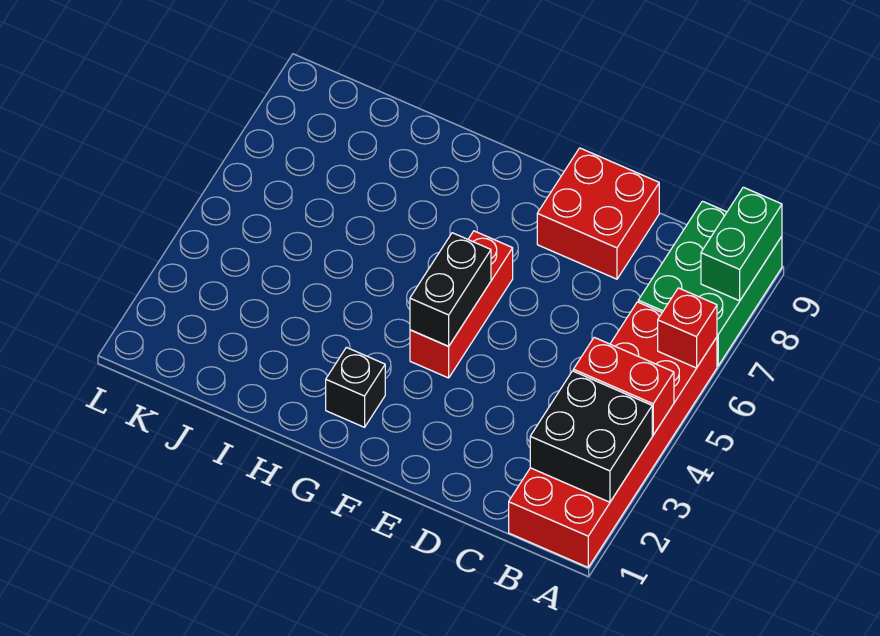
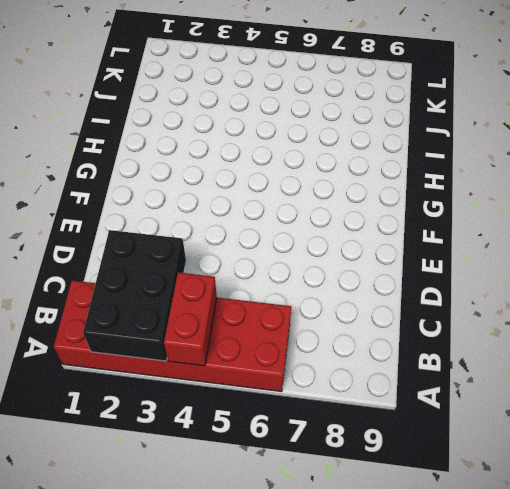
black 2x3 brick [83,230,186,361] -> black 2x2 brick [530,371,652,502]
none -> green 2x3 brick [638,201,782,366]
none -> red 2x2 brick [537,148,659,279]

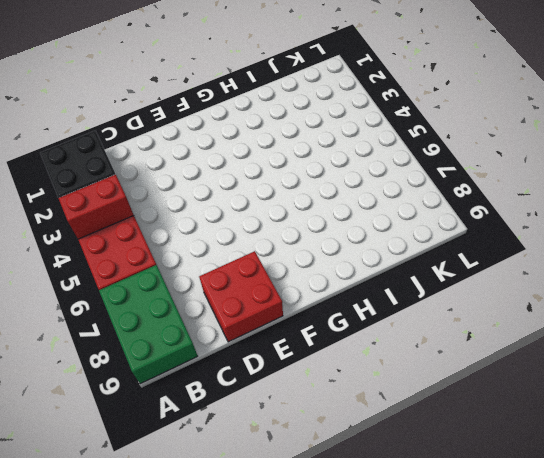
none -> red 1x3 brick [410,231,513,378]
none -> black 1x1 brick [326,347,385,427]

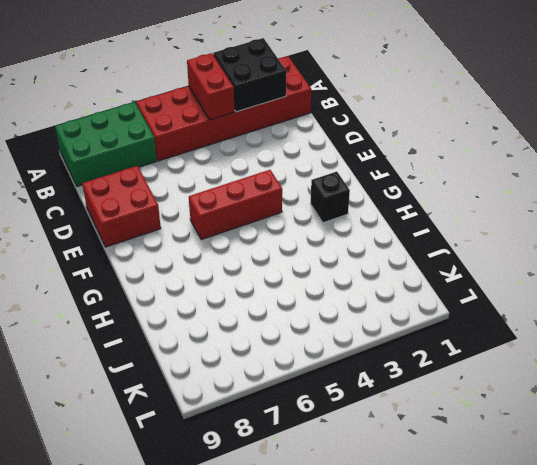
none -> red 1x1 brick [658,288,717,368]
none -> green 1x2 brick [701,187,782,301]

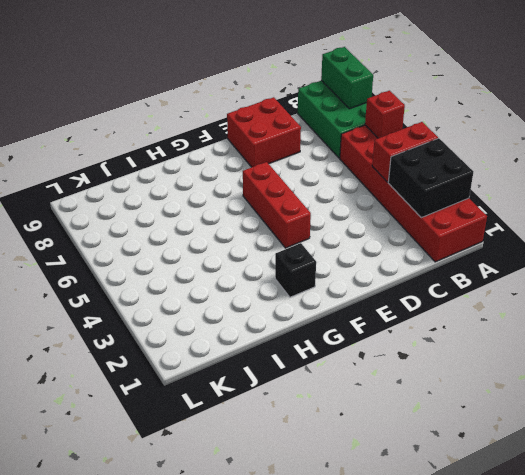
none -> black 1x2 brick [410,233,491,346]

